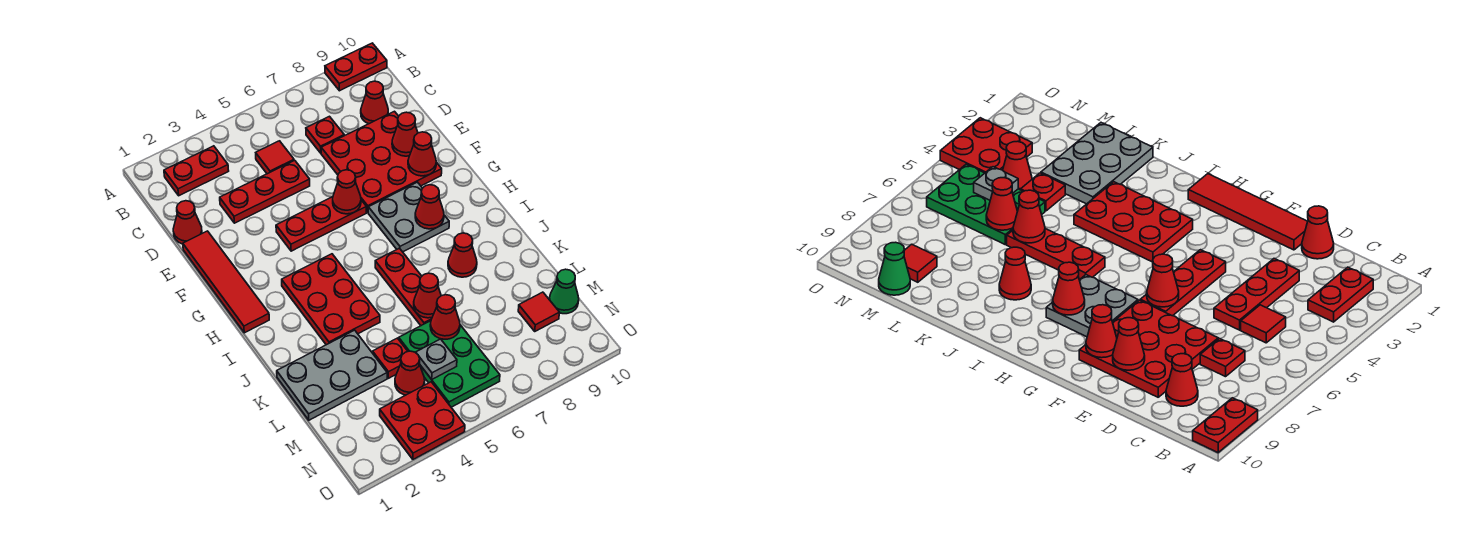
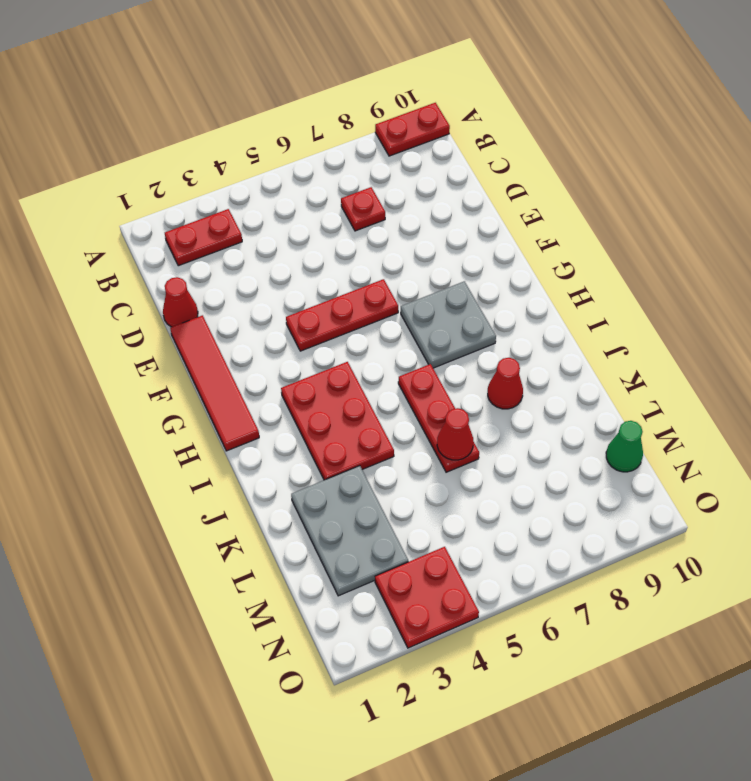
grey 2x3 plate [291,466,408,596] -> grey 2x3 plate turned to [277,330,387,420]
none -> red 1x1 tile [256,141,294,174]
none -> red 1x1 cone [361,81,388,124]
none -> red 1x3 plate [220,160,310,223]

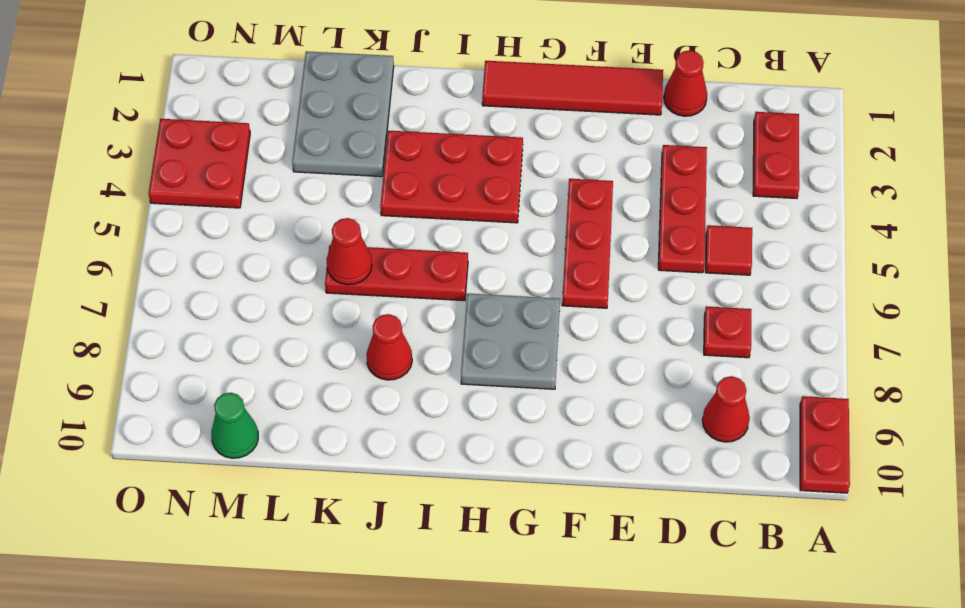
none -> red 3x3 plate [321,111,442,212]
none -> red 1x1 plate [373,338,408,378]
none -> green 2x3 plate [399,321,500,407]

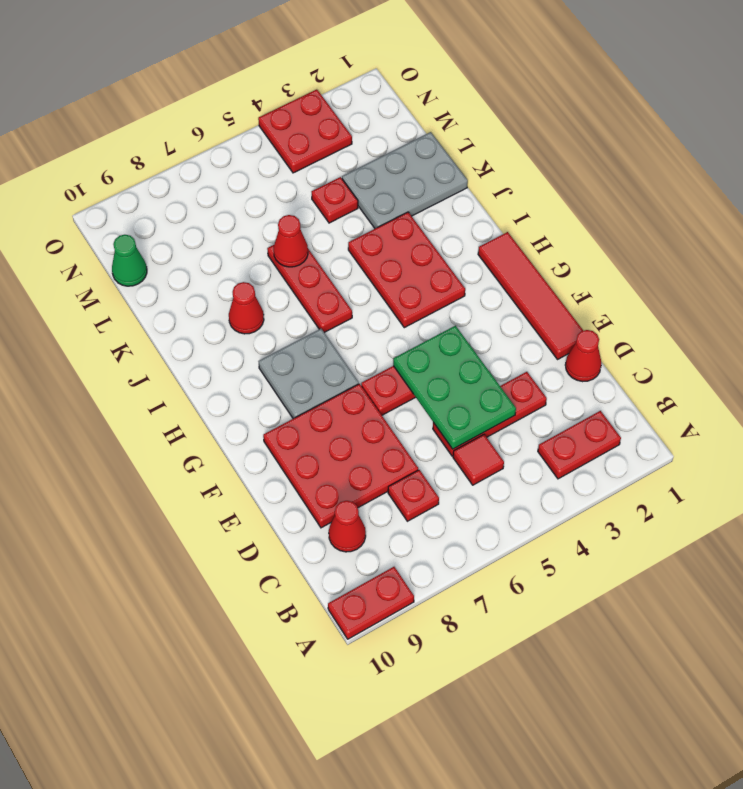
green 2x3 plate [393,326,516,449] -> green 2x3 plate moved to [399,321,500,407]
none -> red 1x1 cone [395,351,425,395]
none -> red 1x1 tile [518,292,559,331]
none -> red 1x1 cone [392,112,418,156]

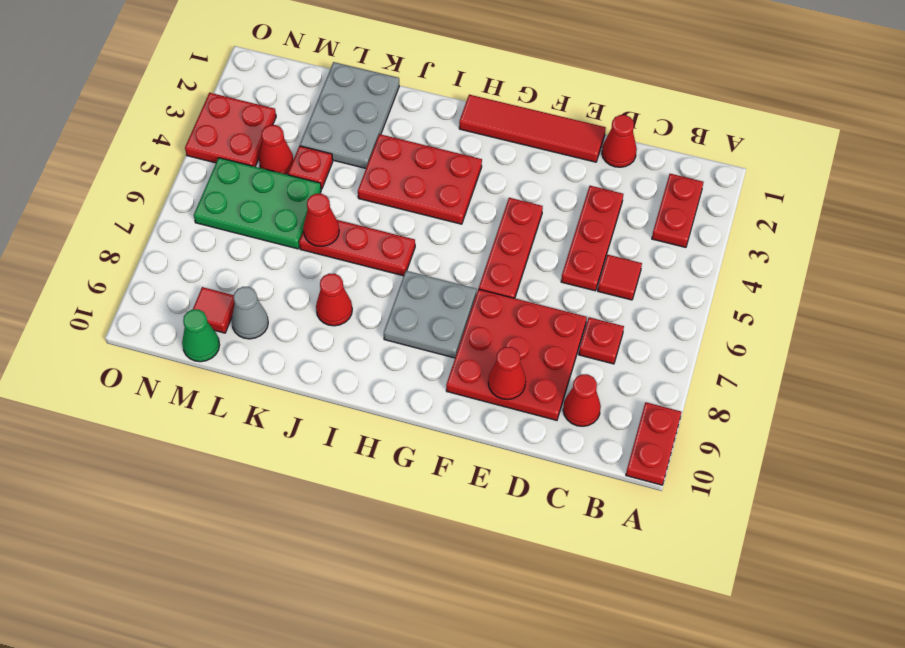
grey 1x1 cone [231,287,268,339] -> none
none -> red 1x1 cone [333,170,361,214]
none -> red 1x1 cone [408,132,436,176]
none -> red 1x1 cone [415,185,444,229]

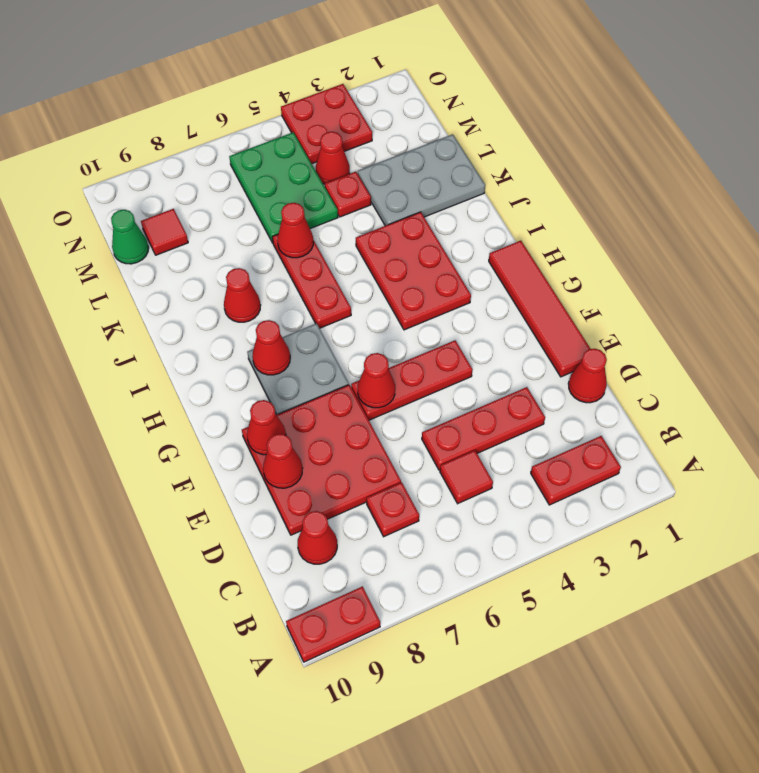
none -> red 1x1 cone [430,295,460,339]
none -> grey 1x1 plate [416,339,457,379]

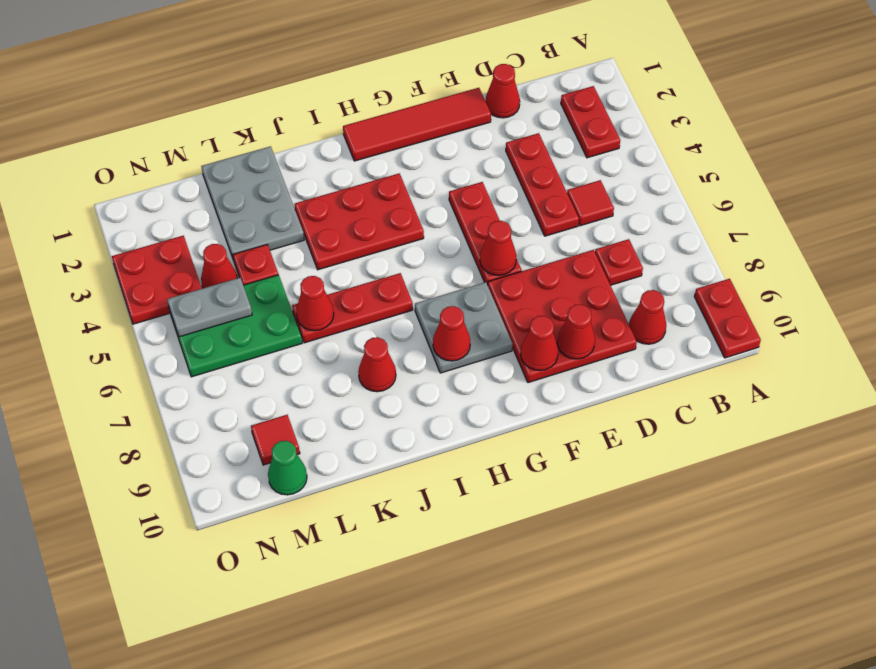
grey 1x2 plate [167,278,252,337] -> grey 1x1 plate [416,339,457,379]
none -> red 1x1 cone [430,295,460,339]

